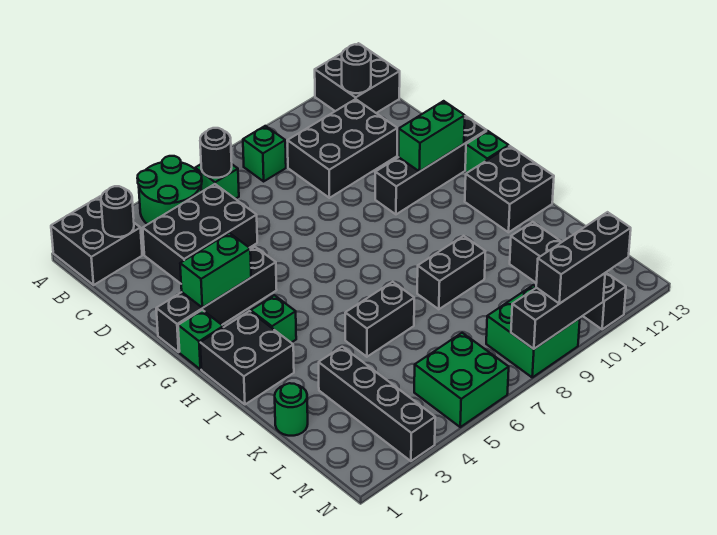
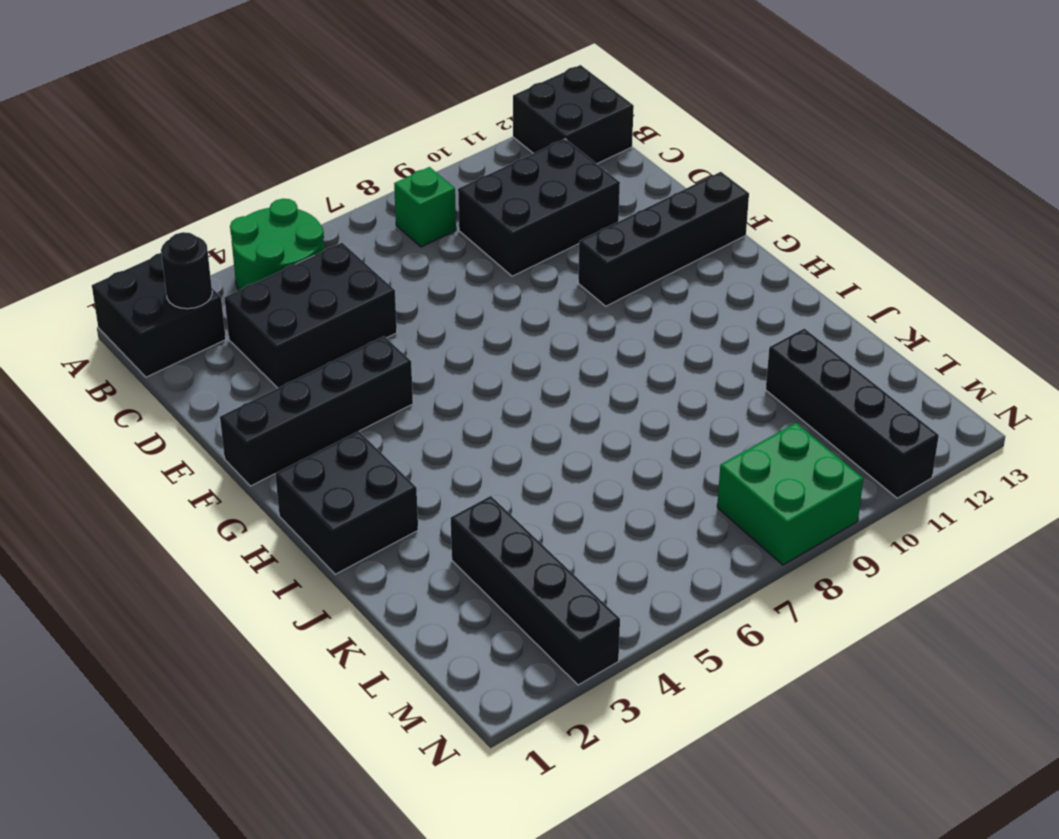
none -> green 1x1 brick [195,164,239,199]
none -> green 1x1 brick [178,310,223,369]
none -> green 1x1 brick [465,131,509,173]

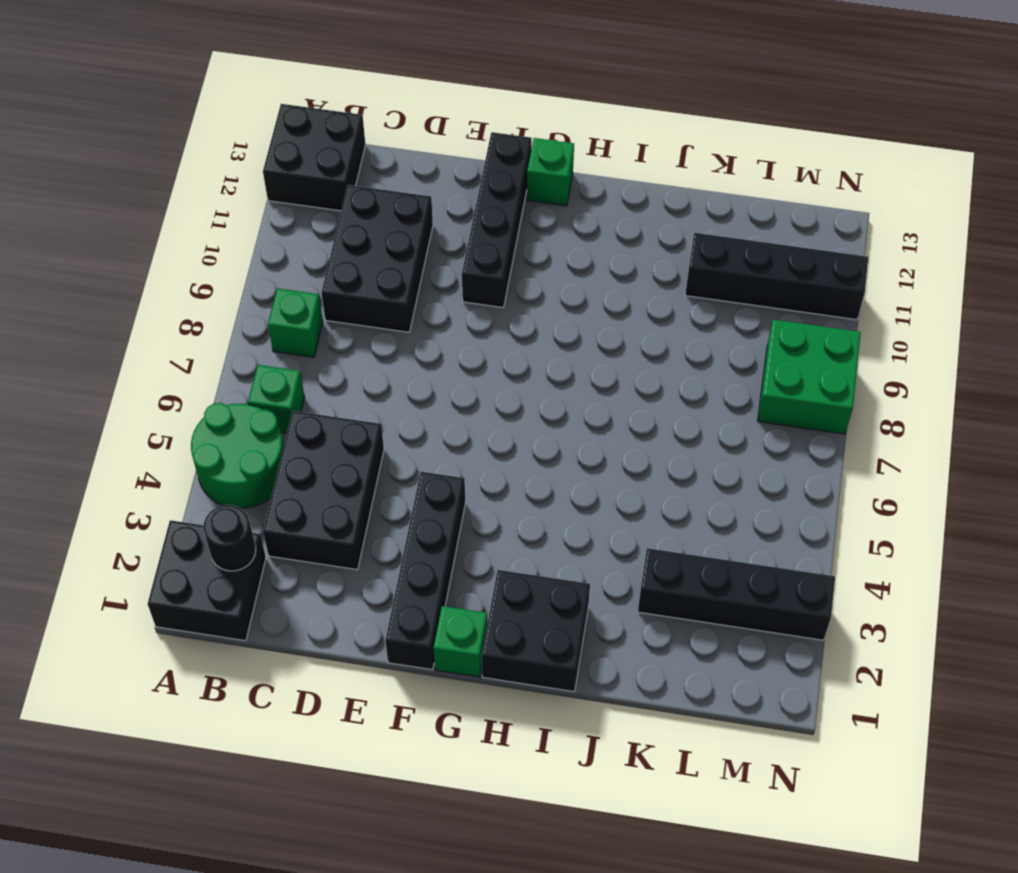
none -> green 1x1 brick [251,295,296,343]
none -> black 2x2 brick [465,146,554,232]
none -> black 1x2 brick [345,282,414,357]

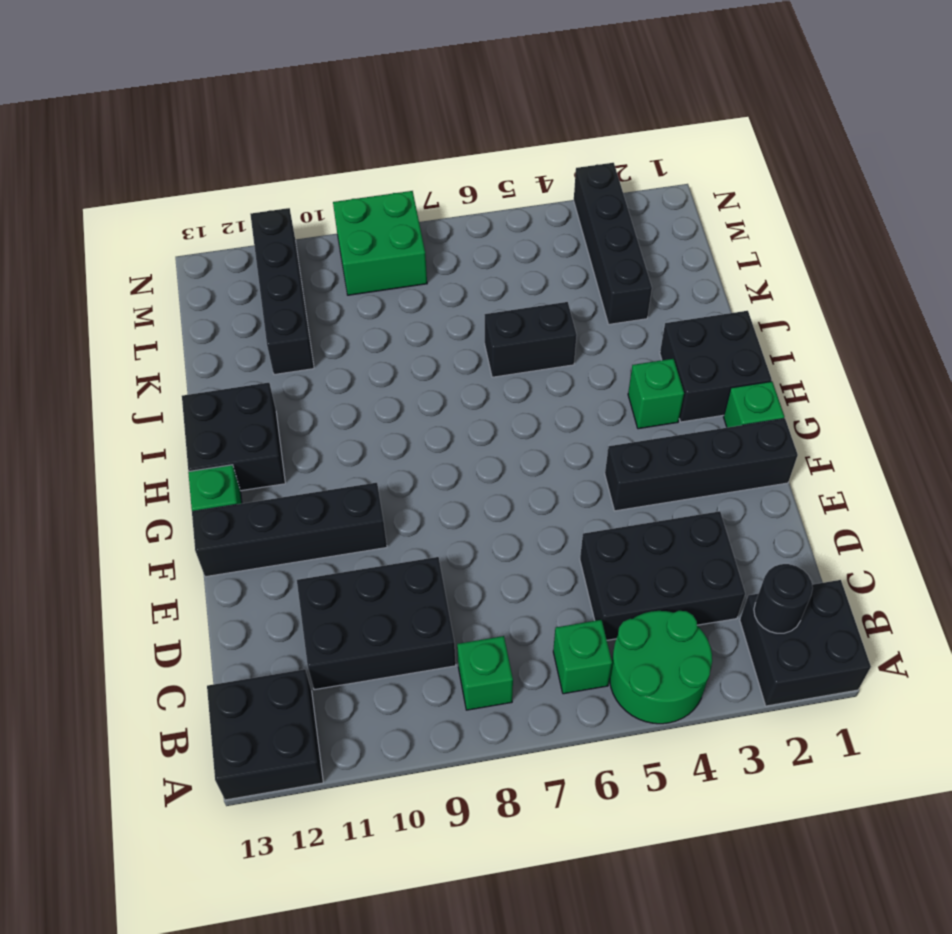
none -> black 1x2 brick [417,236,485,309]
none -> green 1x1 round brick [275,383,308,436]
none -> green 2x2 brick [414,333,509,427]

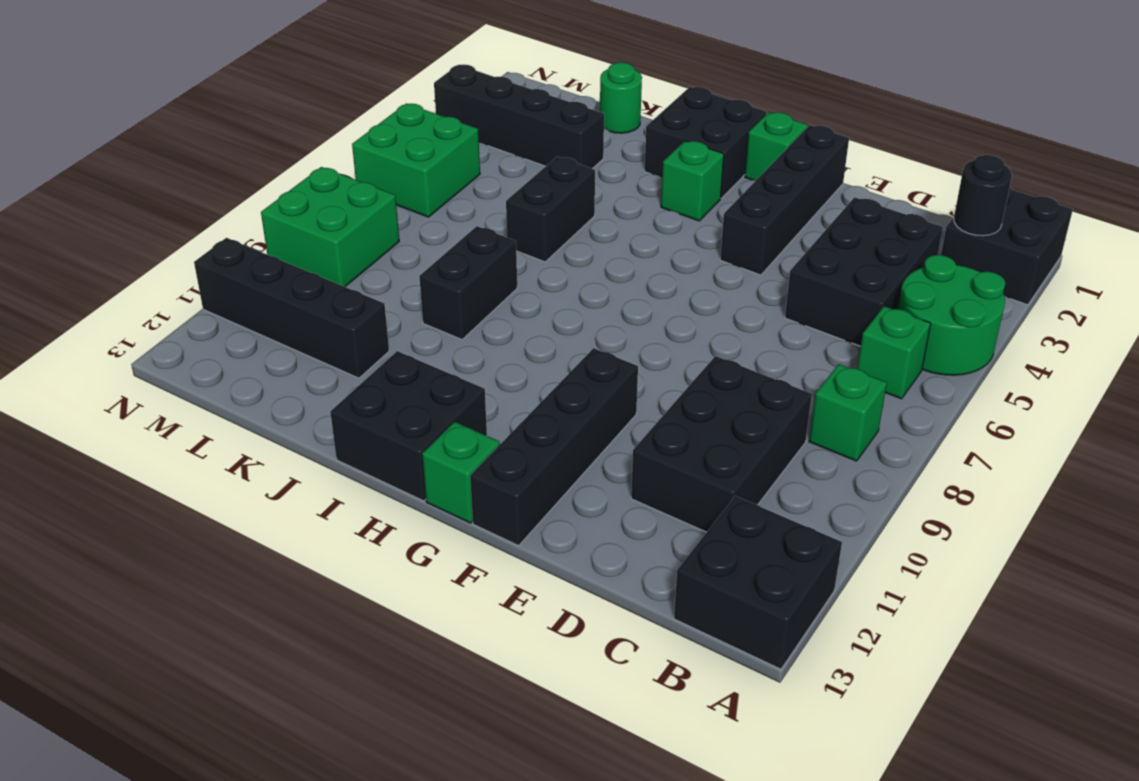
none -> black 1x1 round brick [200,128,232,178]
none -> black 1x1 round brick [342,44,371,93]
none -> green 1x2 brick [180,233,251,308]

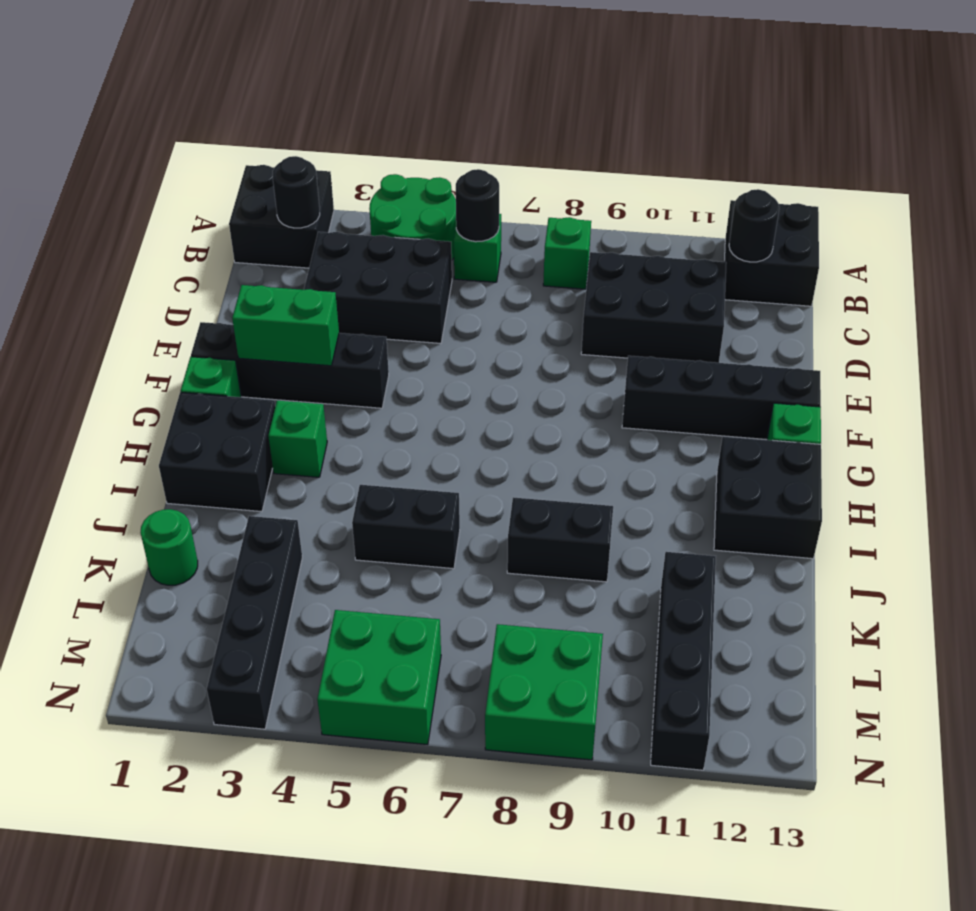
none -> green 1x2 brick [399,101,465,172]
none -> black 1x3 brick [511,273,605,349]
none -> black 1x3 brick [536,212,631,304]

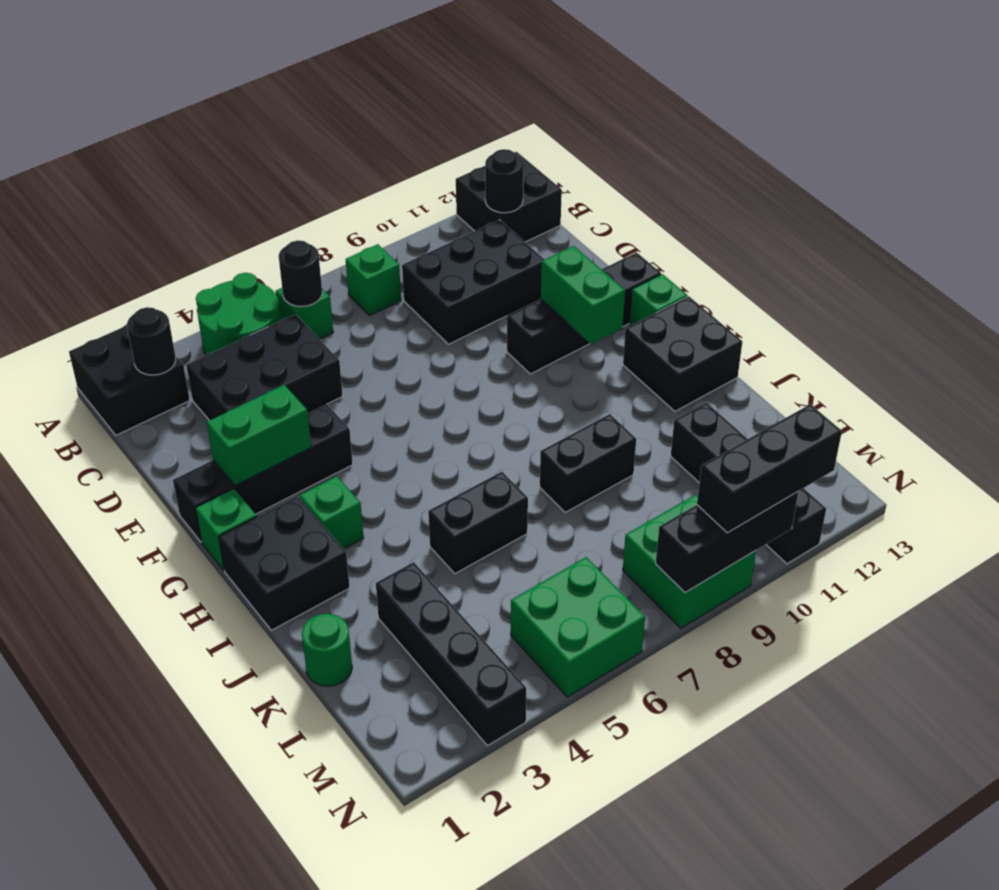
green 1x2 brick [541,246,625,344] -> green 1x2 brick turned to [399,101,465,172]

